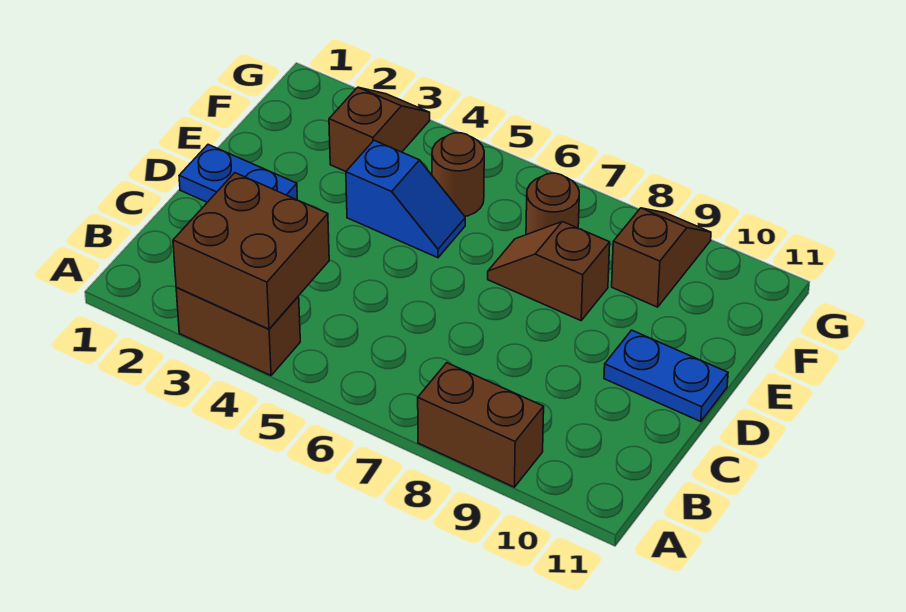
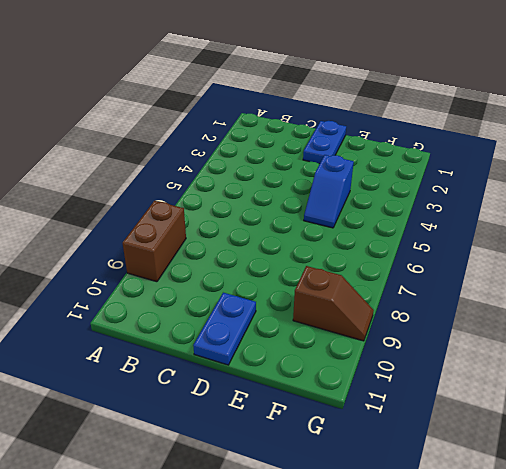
none -> brown 1x2 brick [176,287,300,375]
none -> brown 1x2 slope [488,222,610,321]

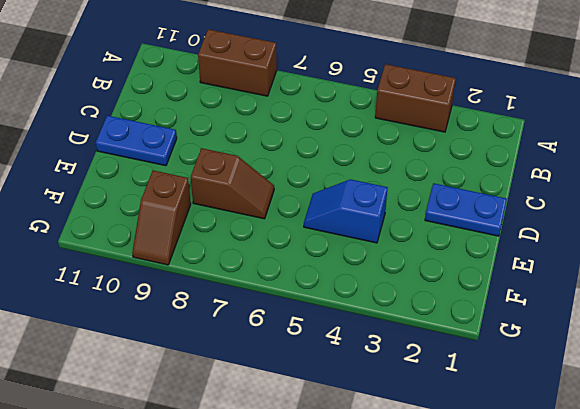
none -> brown 1x2 slope [329,87,430,171]
none -> brown 1x1 round brick [432,133,484,216]

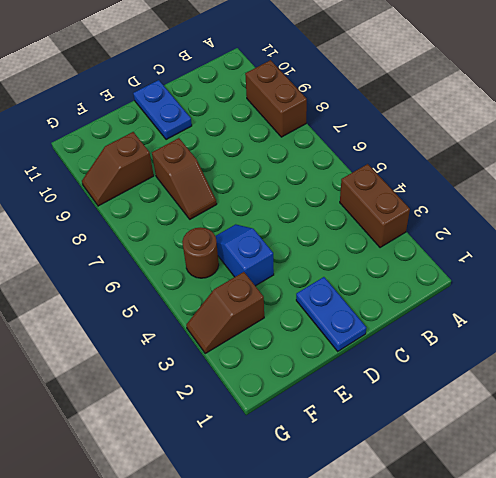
none -> brown 1x1 round brick [526,173,579,235]
none -> brown 2x2 brick [173,173,329,329]

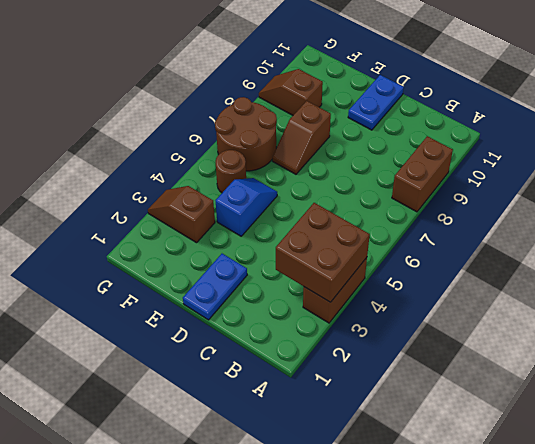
brown 2x2 round brick [215,97,277,171] -> brown 1x1 round brick [526,173,579,235]

